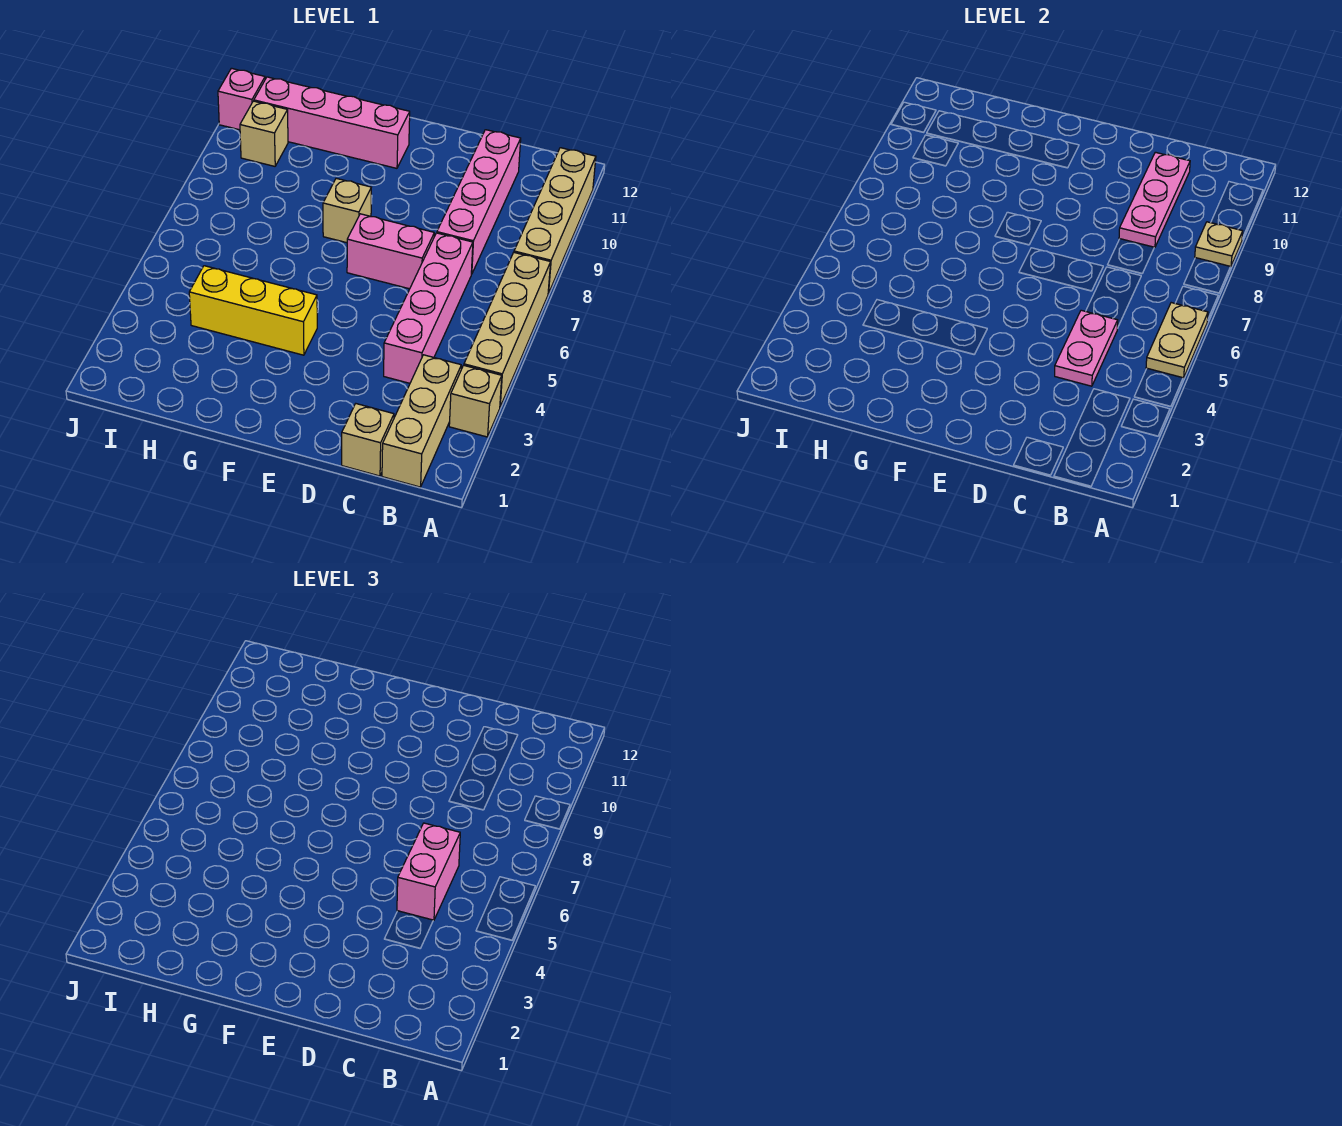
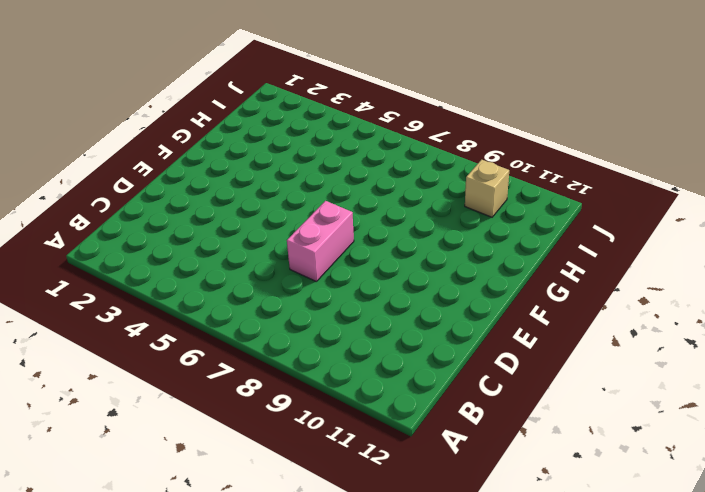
none -> tan 1x1 brick [449,365,502,437]
none -> tan 1x4 brick [464,253,551,407]
none -> tan 1x4 brick [514,148,596,294]

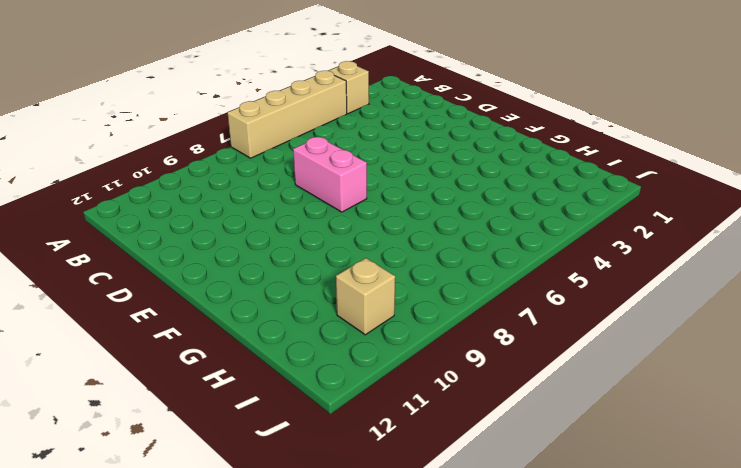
none -> tan 1x4 brick [514,148,596,294]
none -> tan 1x3 brick [382,355,461,487]
none -> tan 1x1 brick [342,404,394,476]

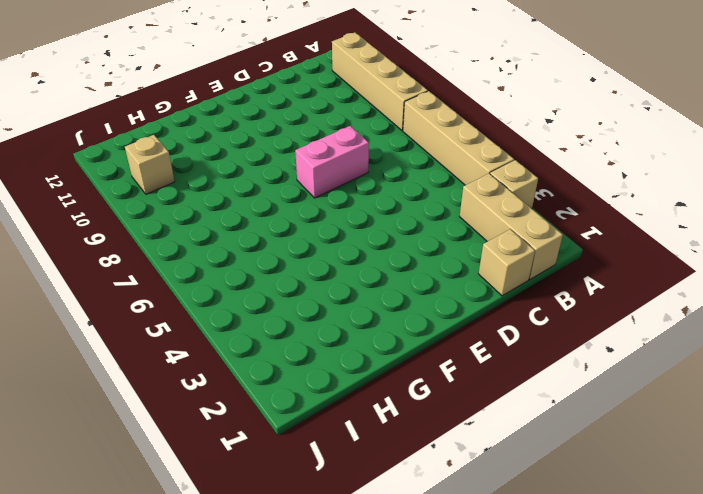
none -> pink 1x4 brick [384,233,473,383]
none -> pink 1x4 brick [437,130,521,274]
none -> yellow 1x3 brick [189,266,317,355]

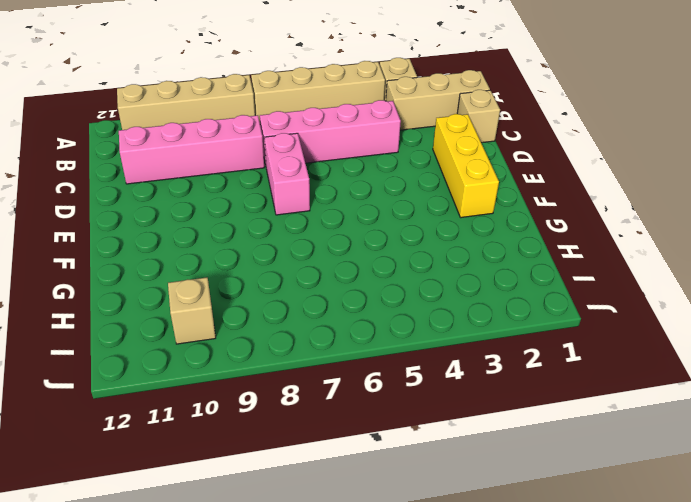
yellow 1x3 brick [433,114,499,218] -> yellow 1x3 brick moved to [189,266,317,355]
none -> tan 1x1 brick [323,178,371,243]
none -> pink 1x4 brick [254,77,410,168]
none -> pink 1x1 brick [218,68,265,130]

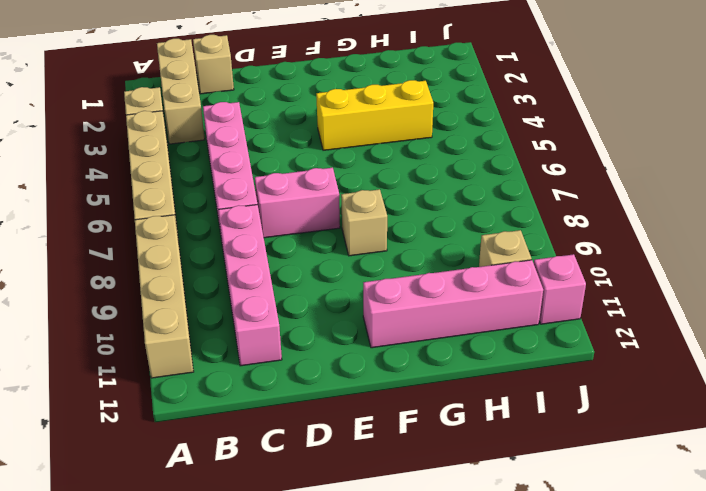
none -> tan 1x2 plate [1146,303,1208,378]
none -> tan 1x1 plate [1195,222,1243,267]
none -> pink 1x2 plate [1055,310,1118,386]

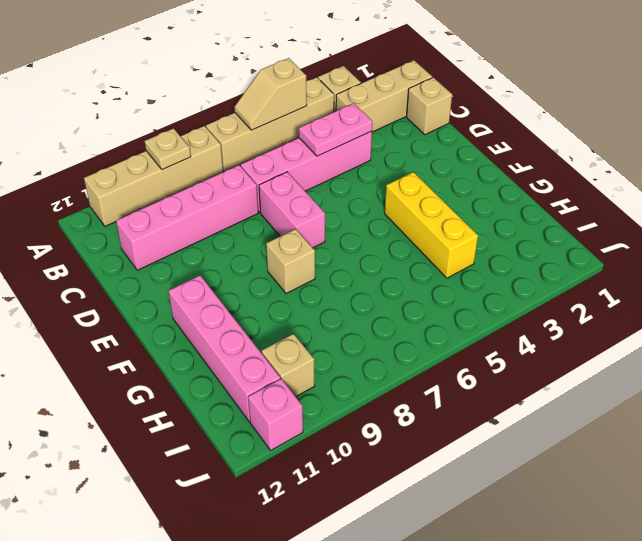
tan 1x2 slope [234,58,307,130] -> tan 1x2 plate [1146,303,1208,378]
none -> pink 1x3 plate [1119,152,1190,248]
none -> pink 1x2 brick [397,823,460,920]

